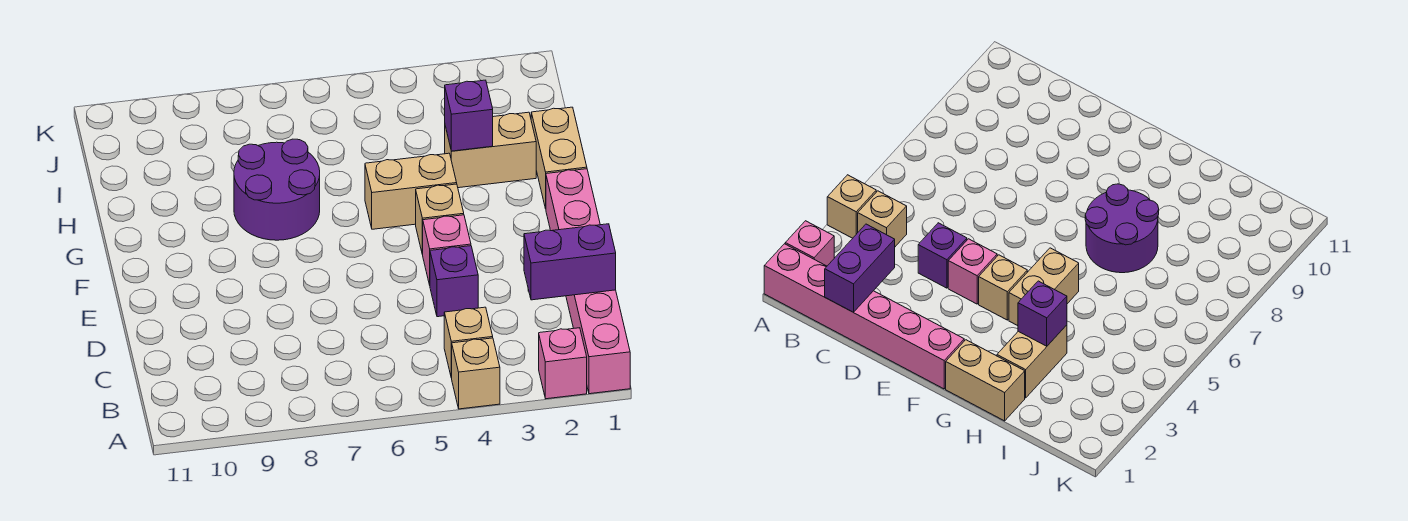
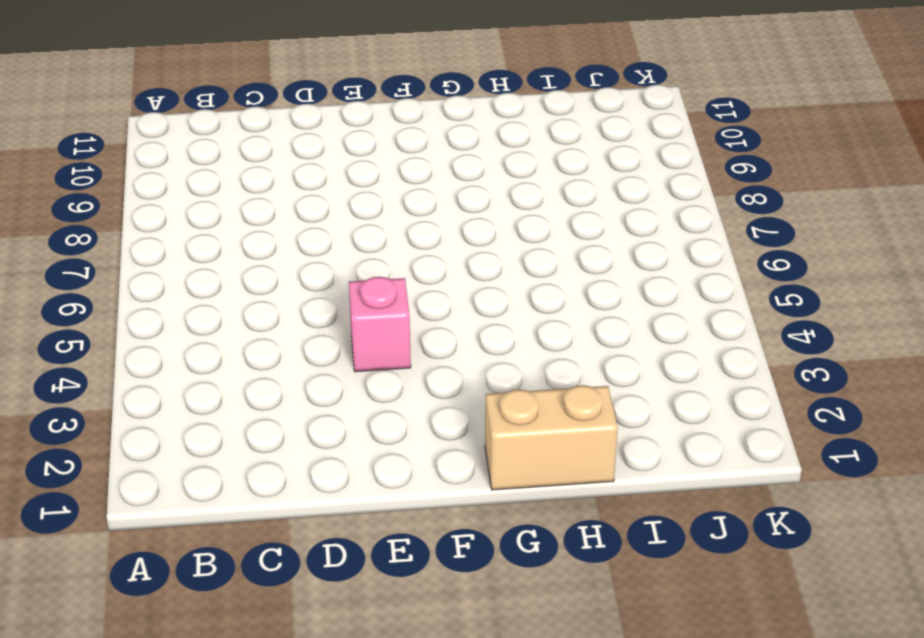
none -> pink 1x6 brick [546,169,630,394]
none -> pink 1x1 brick [539,328,587,399]
none -> tan 1x1 brick [452,338,500,409]

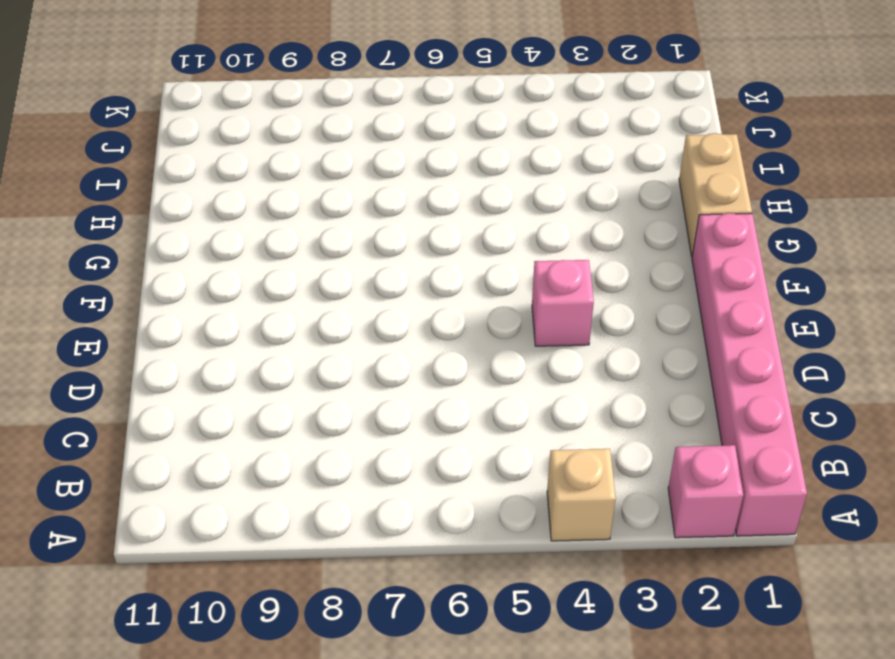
none -> tan 1x1 brick [444,307,493,378]
none -> purple 1x1 brick [430,246,478,317]
none -> tan 1x1 brick [416,184,464,255]

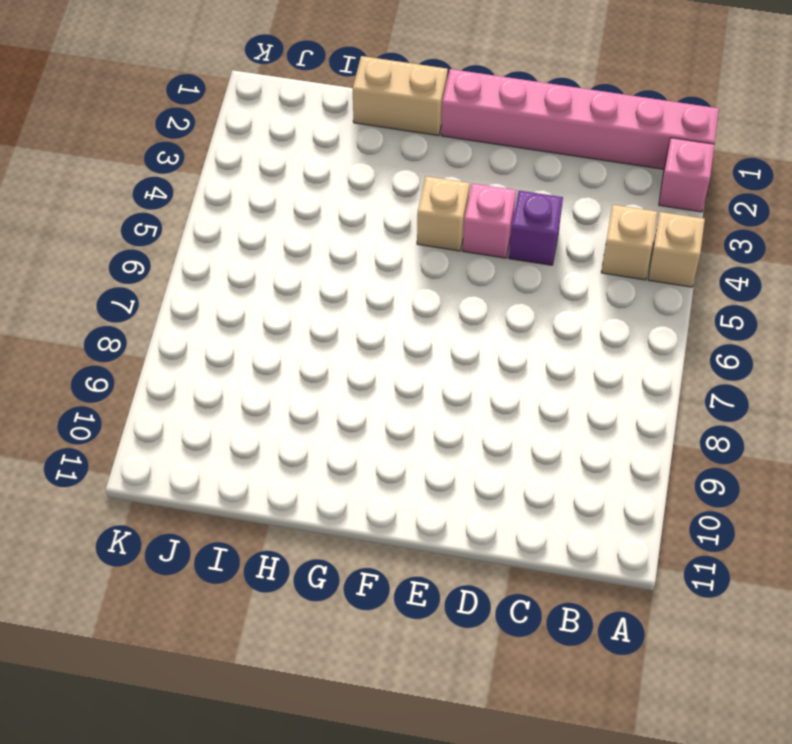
none -> tan 1x2 brick [365,153,457,229]
none -> purple 2x2 round brick [234,139,320,240]
none -> tan 1x2 brick [445,112,536,188]

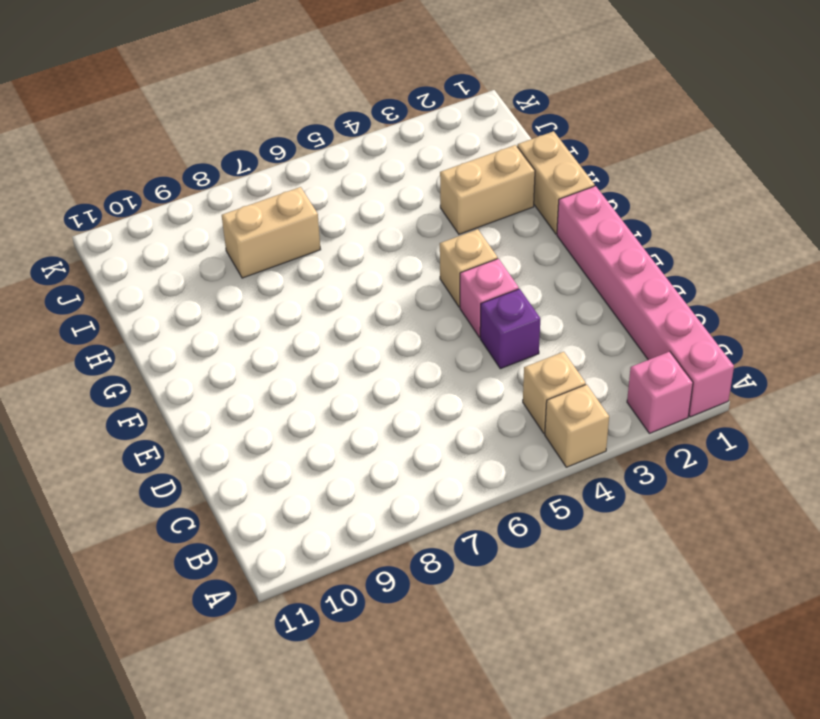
tan 1x2 brick [222,187,321,278] -> tan 1x2 brick moved to [365,153,457,229]
none -> purple 2x2 round brick [234,139,320,240]
none -> purple 1x2 brick [524,224,616,300]
none -> purple 1x1 brick [445,80,493,151]

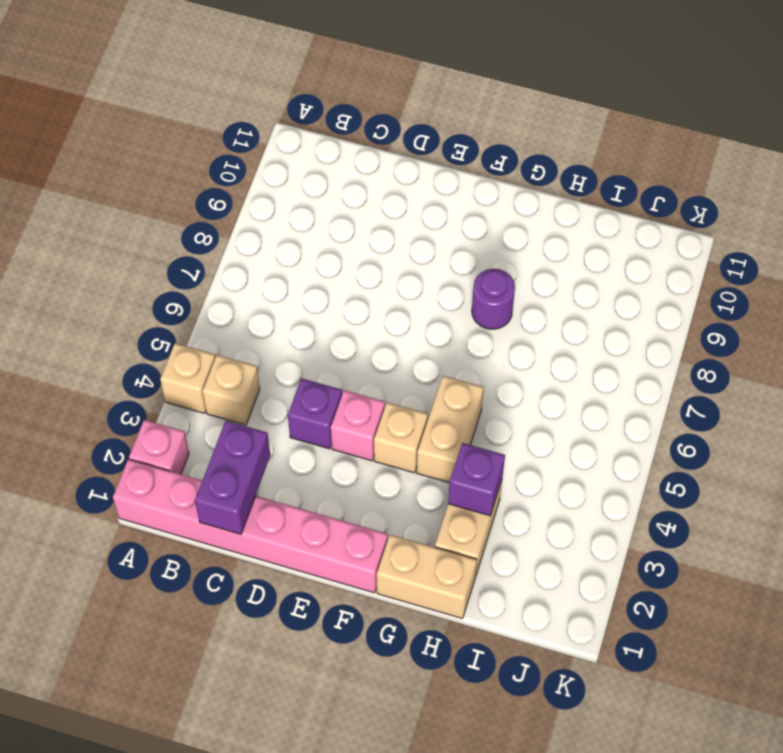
purple 1x1 round brick [472,269,515,329] -> purple 2x2 round brick [234,139,320,240]

